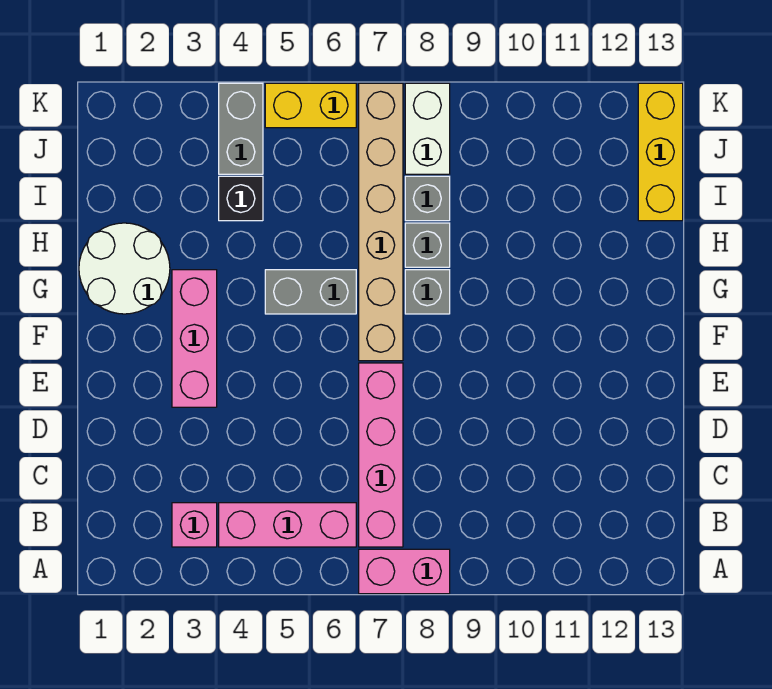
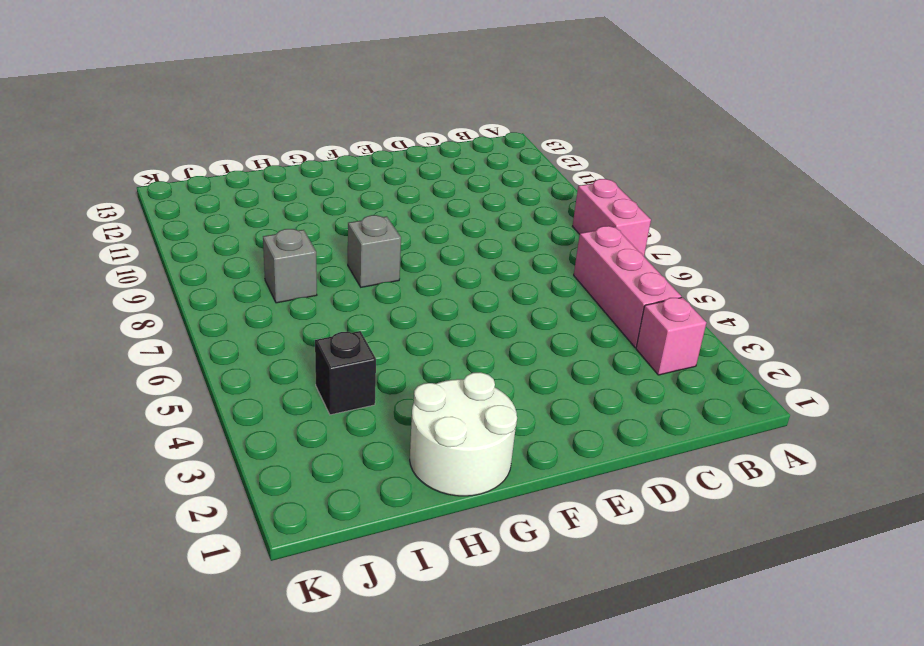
none -> pink 1x4 brick [359,363,403,547]
none -> pink 1x3 brick [172,270,217,407]
none -> tan 1x6 brick [359,83,403,361]

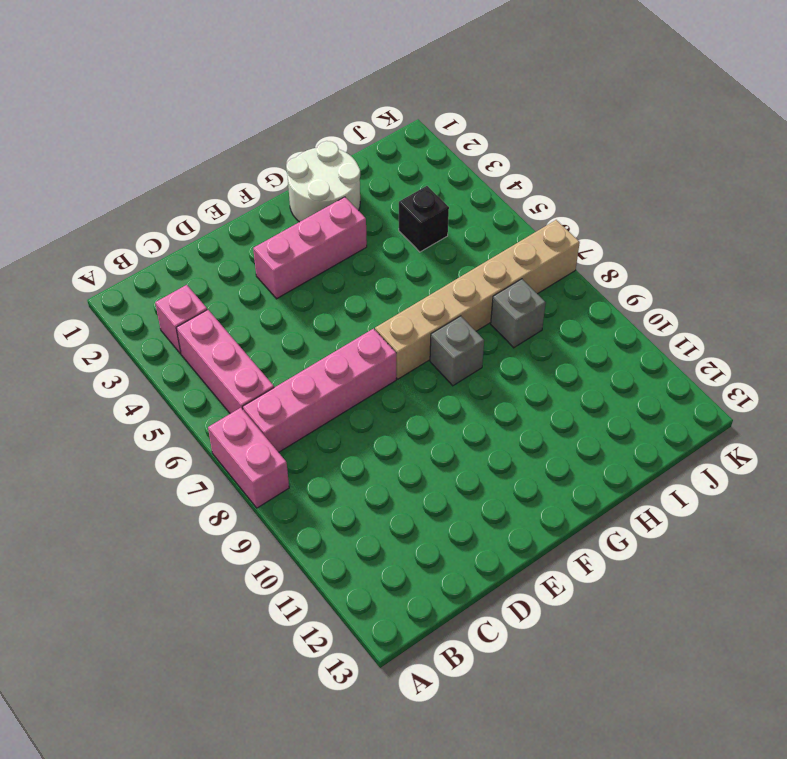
none -> grey 1x2 brick [265,270,356,314]
none -> grey 1x1 brick [405,223,450,267]
none -> yellow 1x3 brick [638,83,683,221]

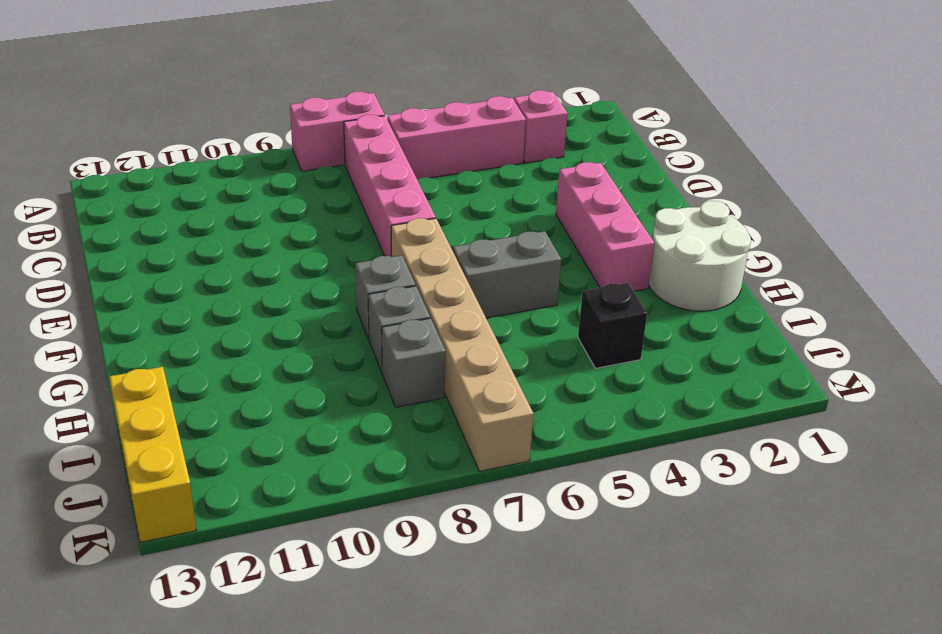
none -> grey 1x2 brick [219,83,263,174]
none -> white 1x2 brick [405,83,450,174]
none -> yellow 1x2 brick [265,83,356,128]

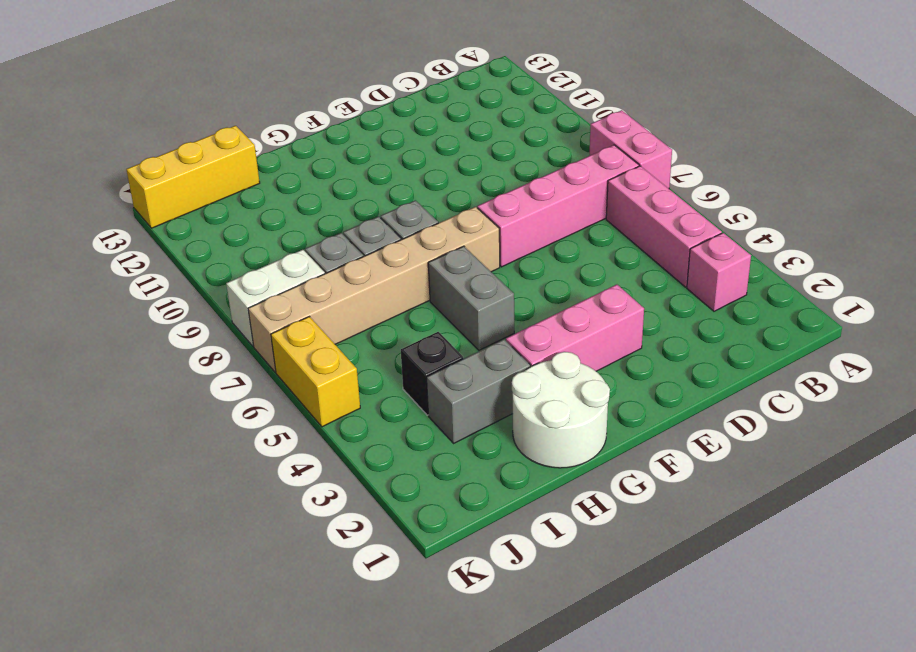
grey 1x2 brick [427,339,530,443] -> grey 1x2 brick moved to [219,83,263,174]

